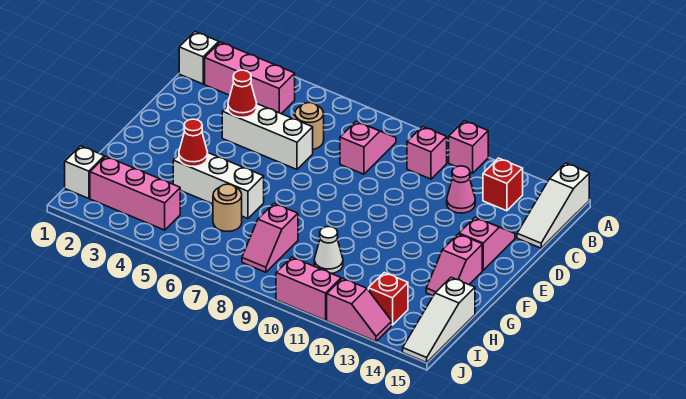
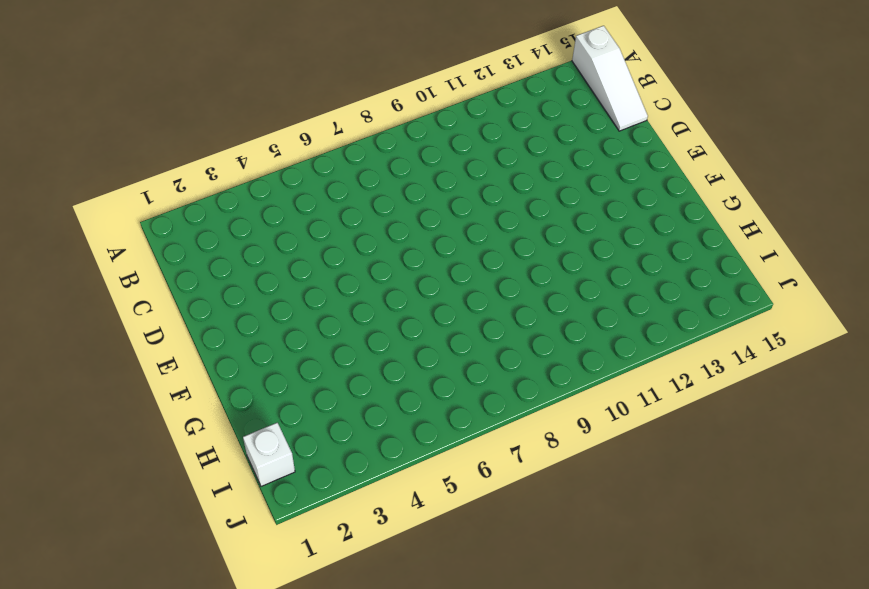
none -> pink 1x1 brick [449,121,488,173]
none -> white 1x1 brick [179,32,219,84]
none -> pink 1x3 brick [205,42,295,114]

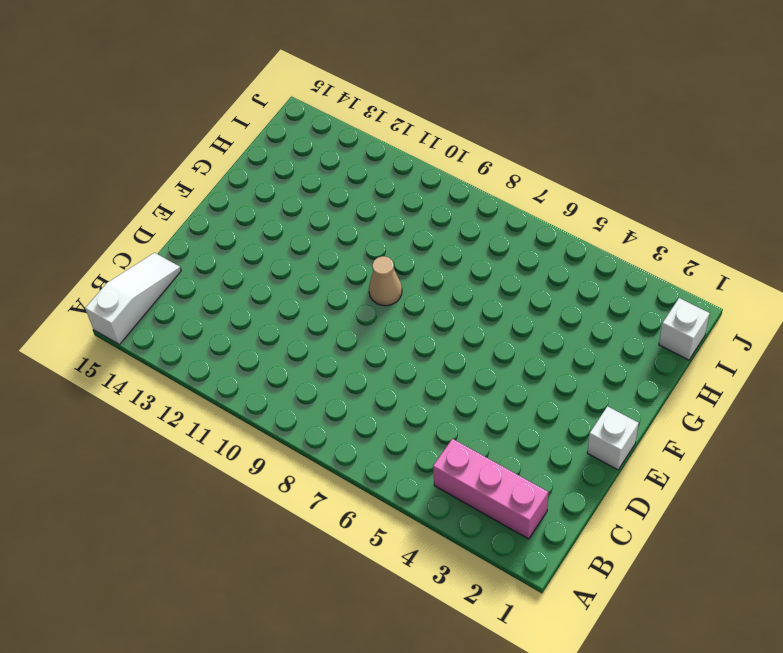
white 1x1 brick [587,406,639,470] -> white 1x1 brick moved to [179,32,219,84]
tan 1x1 cone [369,256,402,306] -> none
none -> pink 1x1 brick [449,121,488,173]
none -> pink 1x2 slope [340,121,396,174]
none -> pink 1x1 brick [407,126,447,179]

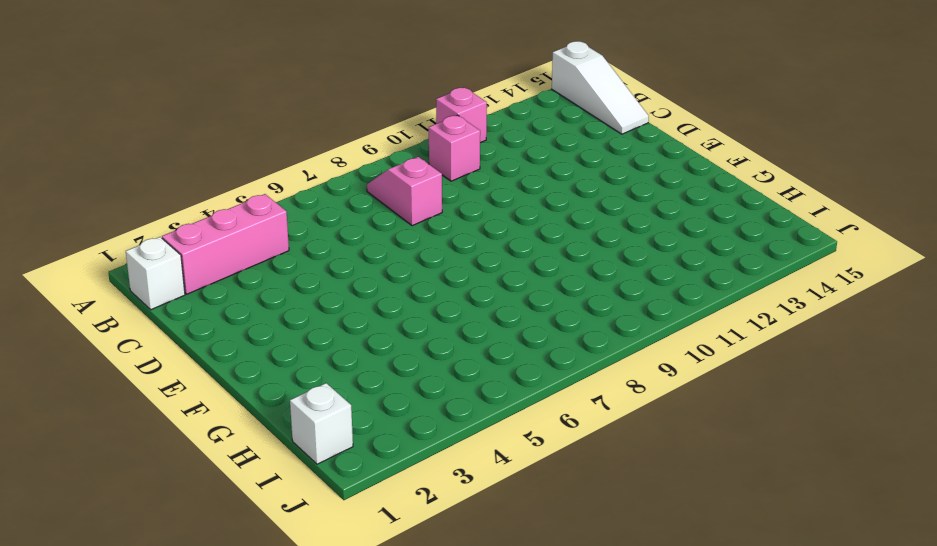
none -> red 1x1 brick [483,158,523,211]
none -> tan 1x1 round brick [295,103,324,149]
none -> pink 1x1 cone [447,166,475,213]

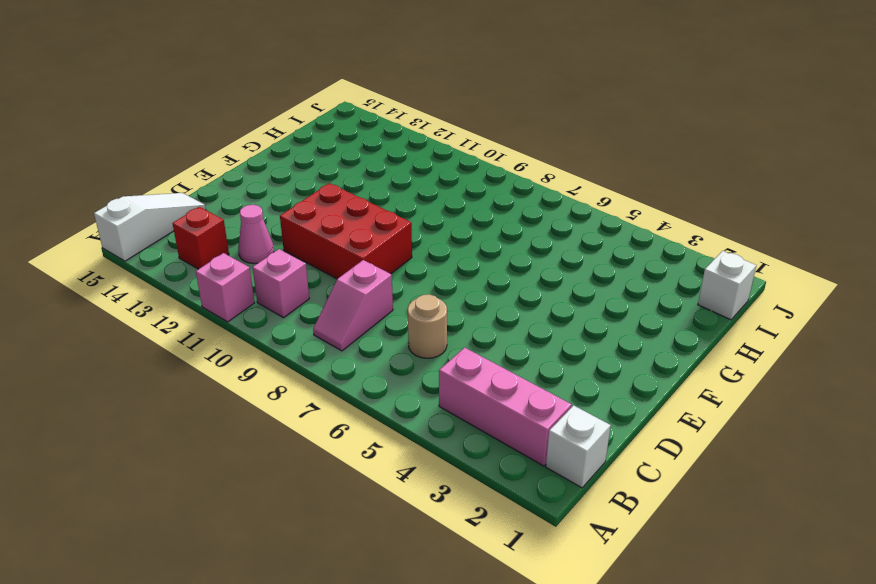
red 2x3 brick [280,183,412,279] -> none
none -> white 1x3 brick [222,104,313,169]
none -> pink 1x2 slope [459,217,515,270]
none -> pink 1x2 slope [426,234,482,296]

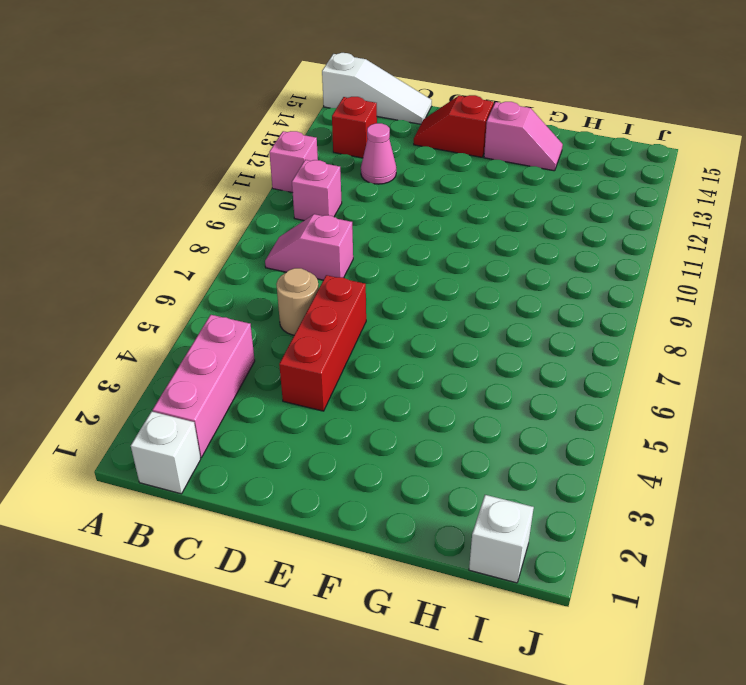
red 1x3 brick [279,275,366,411] -> white 1x3 brick [222,104,313,169]
red 1x2 slope [414,95,494,157] -> pink 1x2 slope [459,217,515,270]
none -> white 1x3 brick [173,153,264,218]
none -> tan 1x1 round brick [213,184,242,231]
none -> pink 1x2 slope [242,204,298,272]

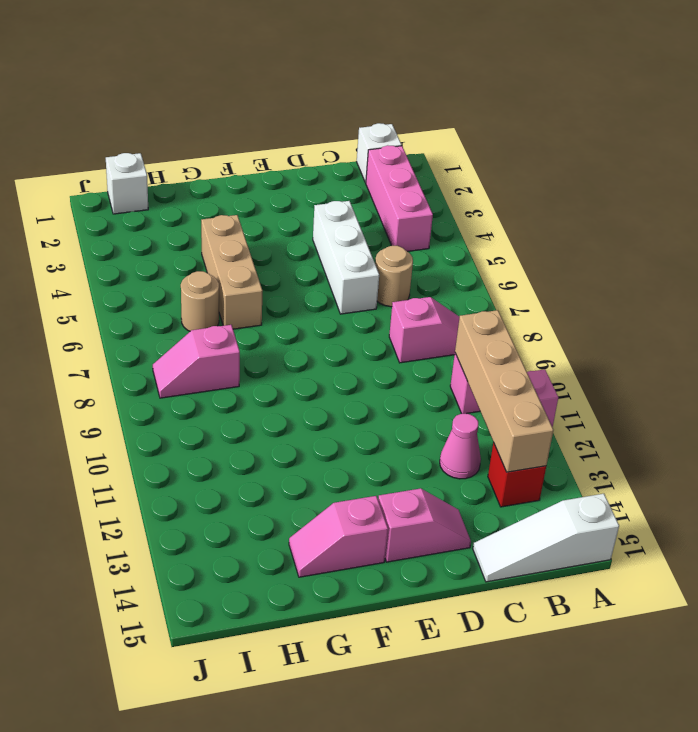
tan 1x4 brick [455,310,553,472] -> none
tan 1x3 brick [201,215,263,329] -> white 1x3 brick [173,153,264,218]
none -> white 1x1 cone [314,227,343,273]
none -> white 1x3 slope [403,277,475,362]
none -> pink 1x3 brick [90,156,180,230]

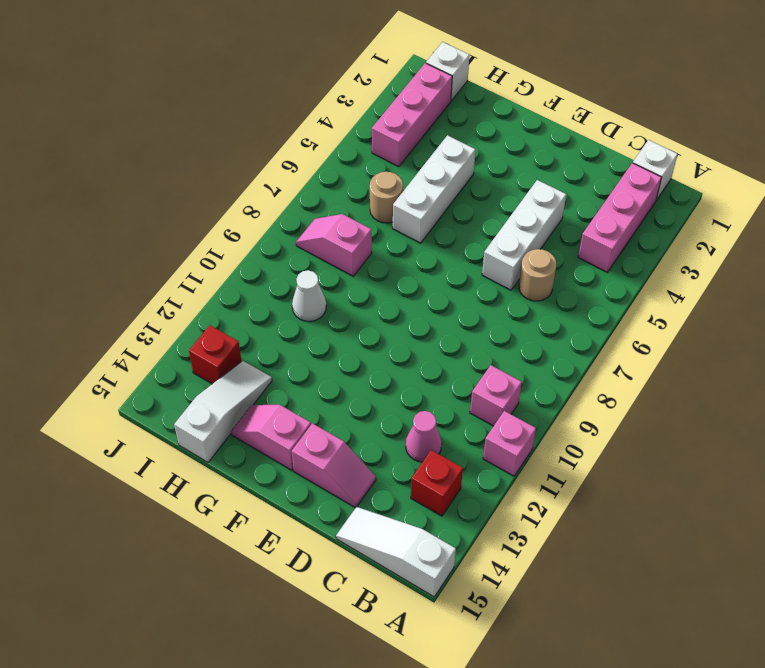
white 1x3 slope [174,361,272,462] -> white 1x3 slope turned to [403,277,475,362]
none -> pink 1x2 slope [340,121,396,174]
none -> pink 1x2 brick [276,257,341,320]
none -> pink 1x2 slope [327,278,392,341]

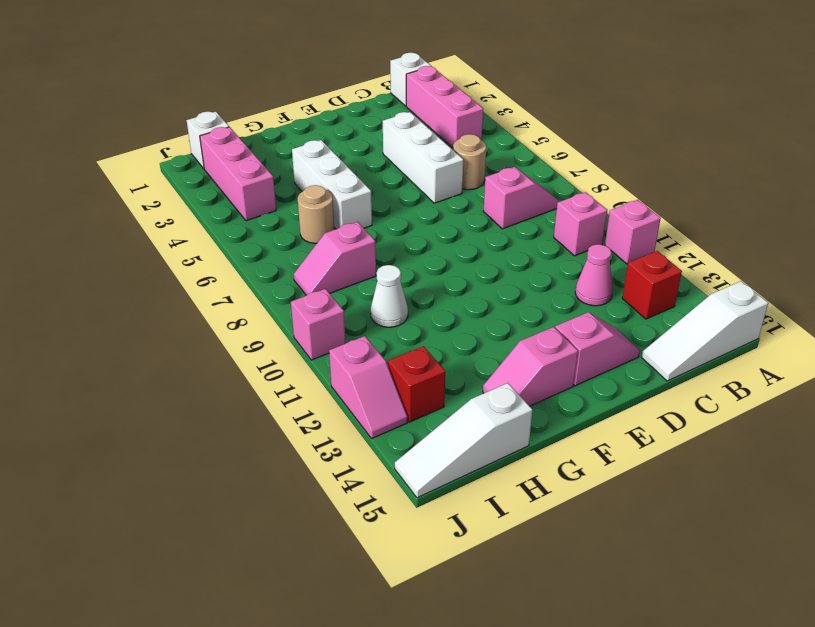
pink 1x1 brick [291,289,345,360] -> pink 1x2 brick [276,257,341,320]
none -> red 1x1 cone [228,70,257,117]
none -> red 1x1 cone [179,119,208,166]

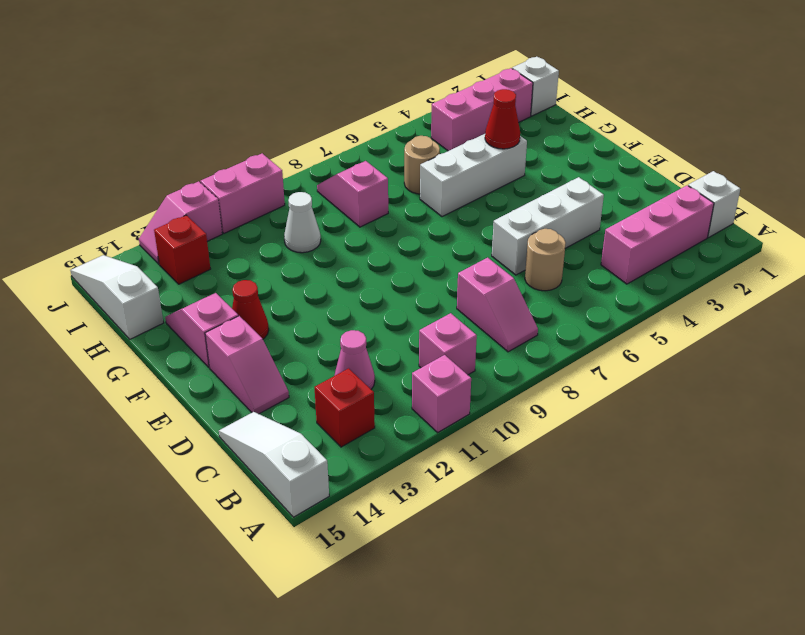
red 1x1 cone [232,280,269,339] -> red 1x1 cone moved to [228,70,257,117]

